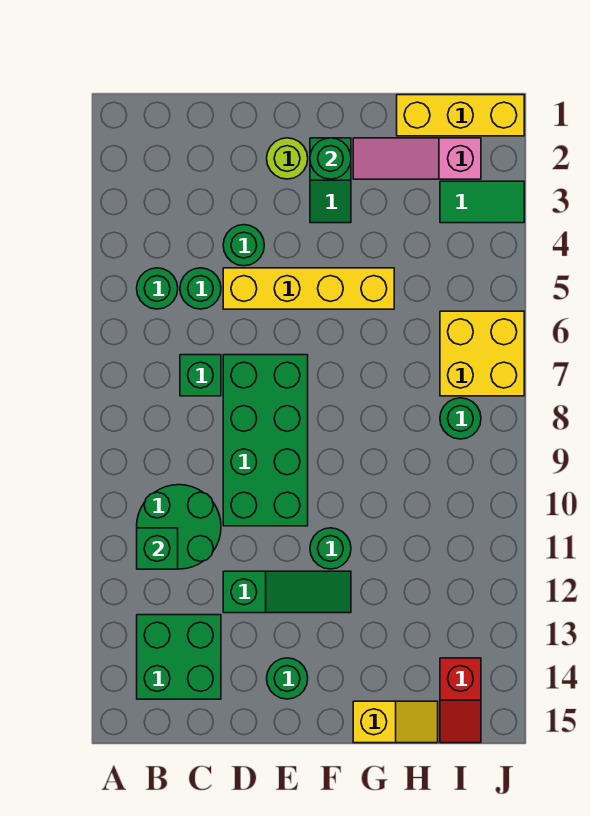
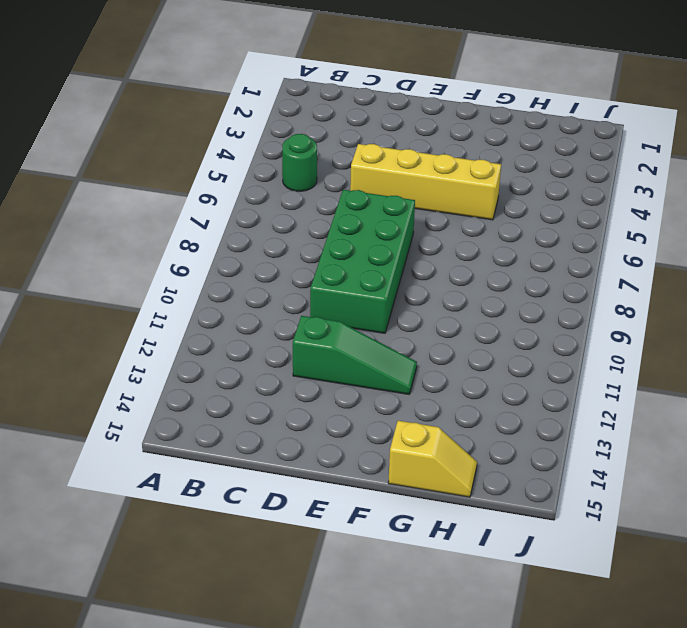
none -> green 2x2 round brick [137,485,221,569]
none -> green 2x2 brick [137,615,221,699]
none -> green 1x1 round brick [180,268,221,309]

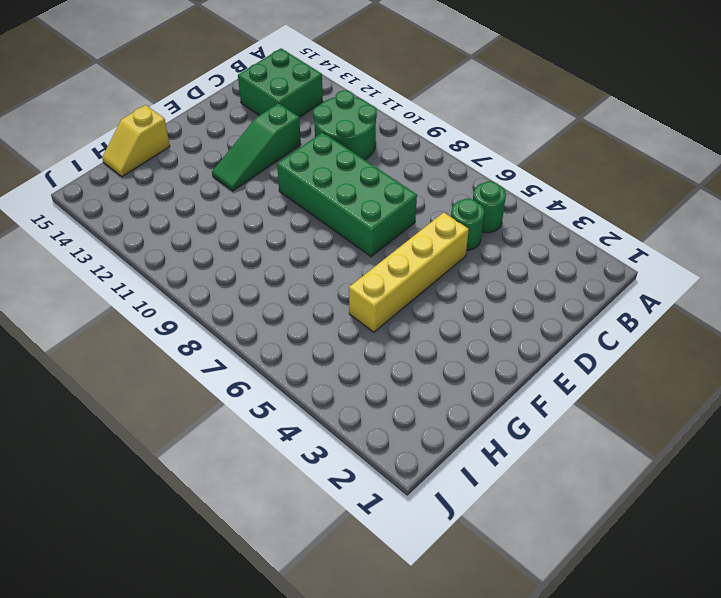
none -> green 1x1 brick [180,355,221,396]
none -> green 1x1 round brick [223,225,264,266]
none -> lime 1x1 round brick [267,138,308,179]

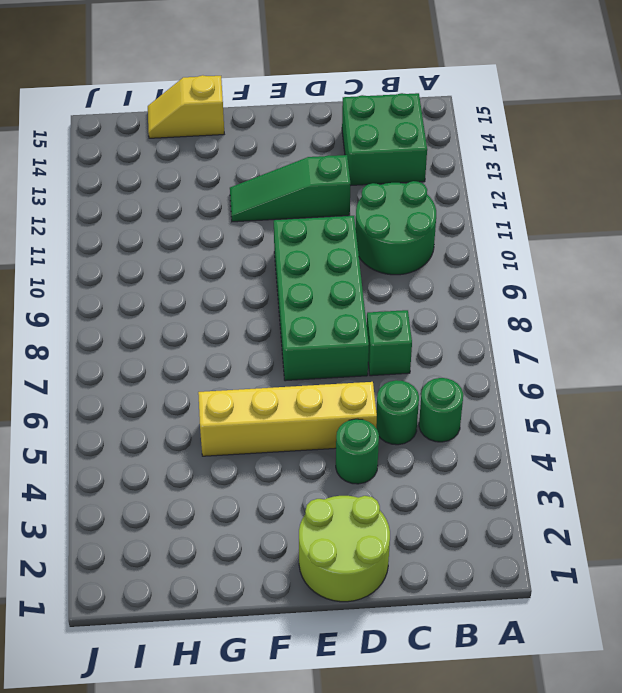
lime 2x2 round brick [299,496,390,602] -> lime 1x1 round brick [267,138,308,179]
none -> green 1x1 round brick [267,658,308,699]
none -> green 1x2 slope [310,138,351,223]
none -> green 1x1 round brick [310,528,351,569]

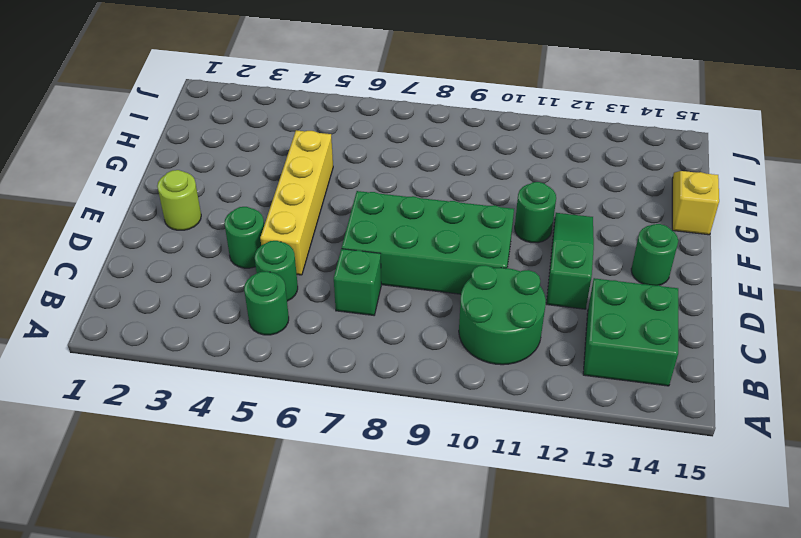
none -> green 1x2 slope [310,138,351,223]
none -> pink 1x3 slope [353,138,481,179]
none -> yellow 1x3 brick [397,95,524,136]

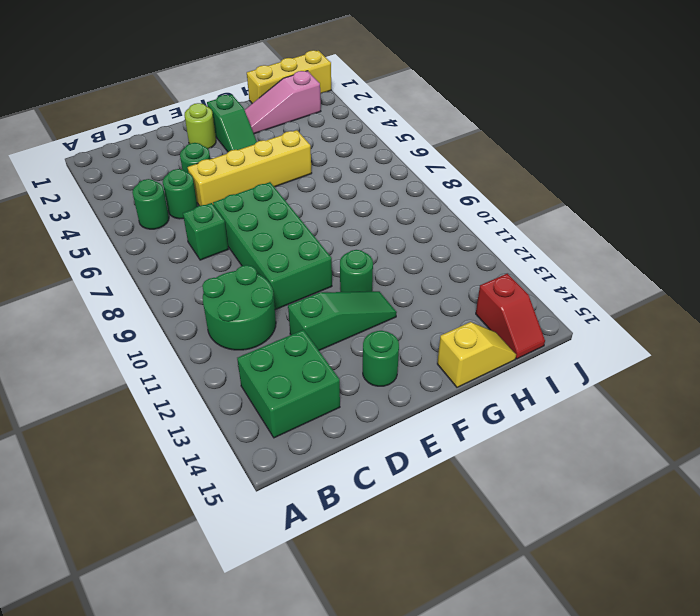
none -> green 1x2 tile [440,181,524,223]
none -> yellow 2x2 brick [440,311,524,396]
none -> green 1x1 round brick [440,398,481,439]

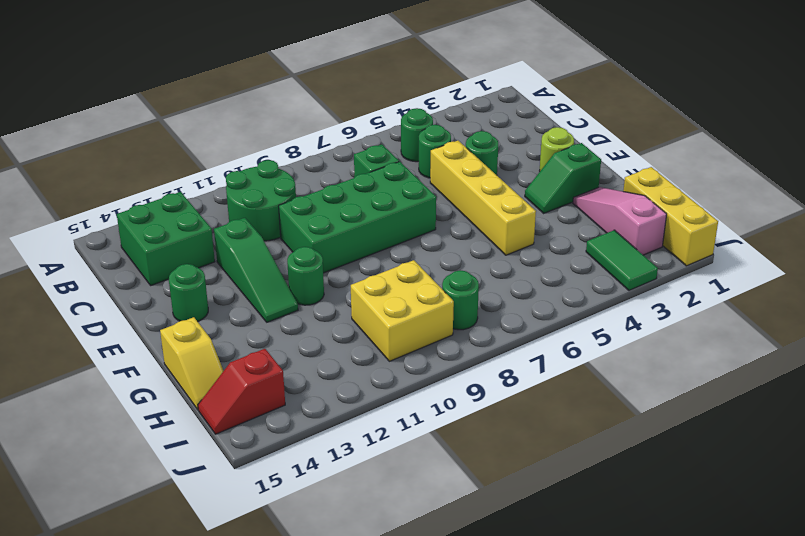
yellow 2x2 brick [351,260,454,361] -> yellow 2x2 brick moved to [440,311,524,396]
none -> green 1x1 brick [137,528,178,569]
none -> green 1x1 round brick [310,138,351,179]

